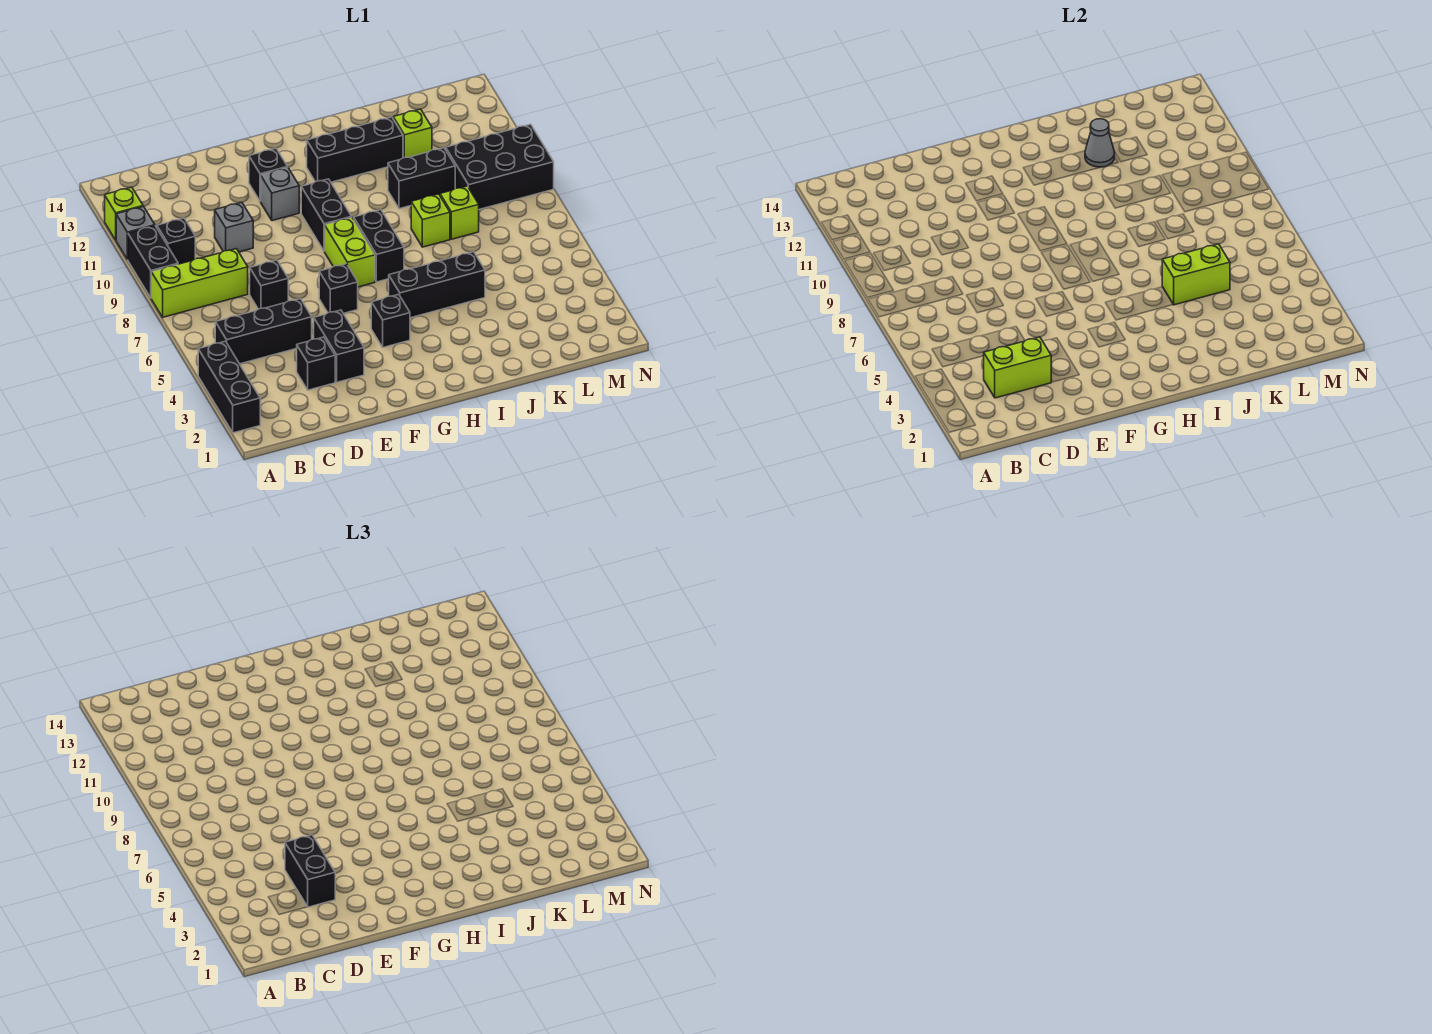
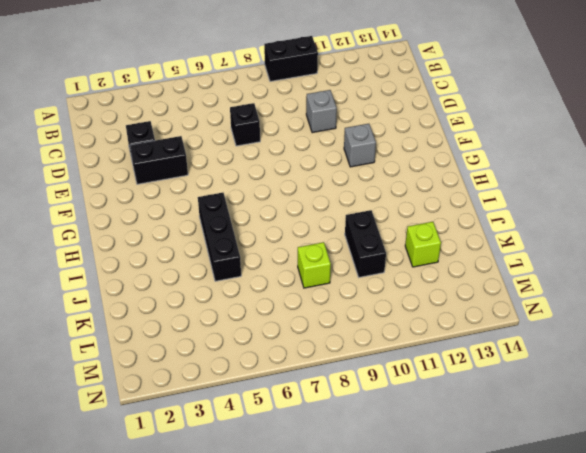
none -> black 1x3 brick [198,341,260,433]
none -> lime 1x3 brick [151,249,248,317]
none -> grey 1x1 brick [116,206,155,260]

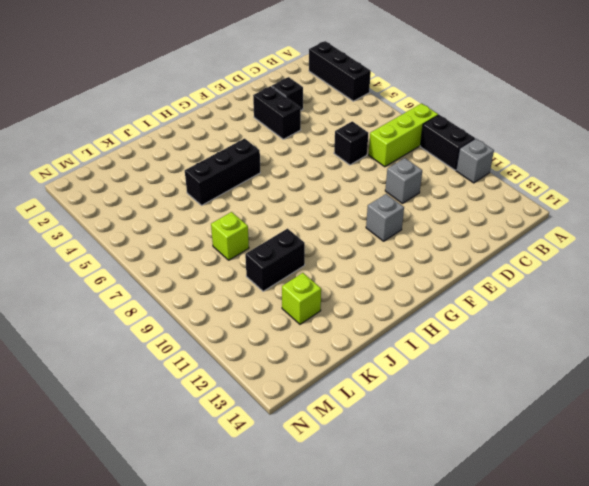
none -> lime 1x1 brick [105,187,143,240]
none -> black 1x3 brick [215,299,312,364]
none -> black 1x1 brick [157,218,195,264]

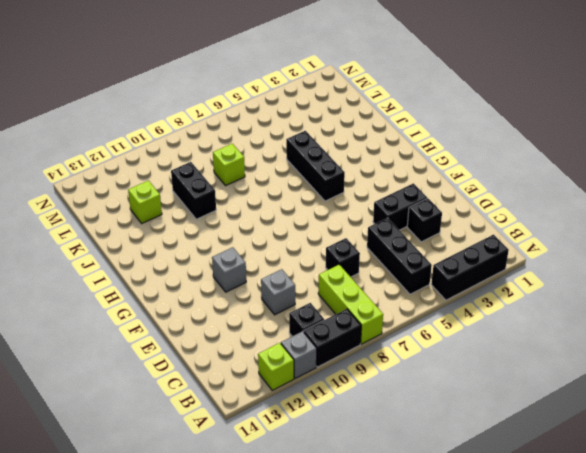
none -> black 1x1 brick [319,264,358,313]
none -> black 1x1 brick [249,148,288,201]
none -> black 1x1 brick [371,294,410,347]

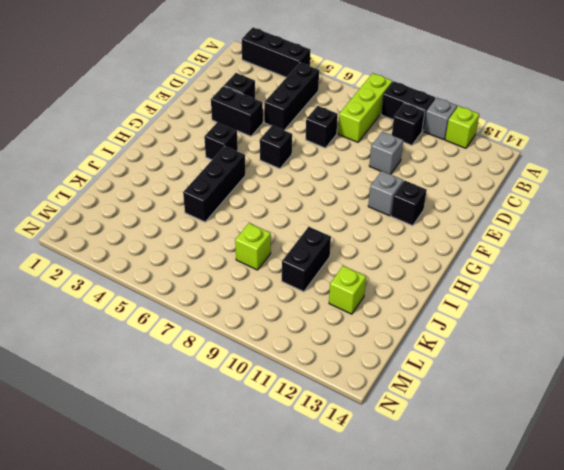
none -> lime 1x2 brick [325,218,375,287]
none -> black 1x2 brick [301,179,352,251]
none -> black 1x2 brick [354,210,404,282]

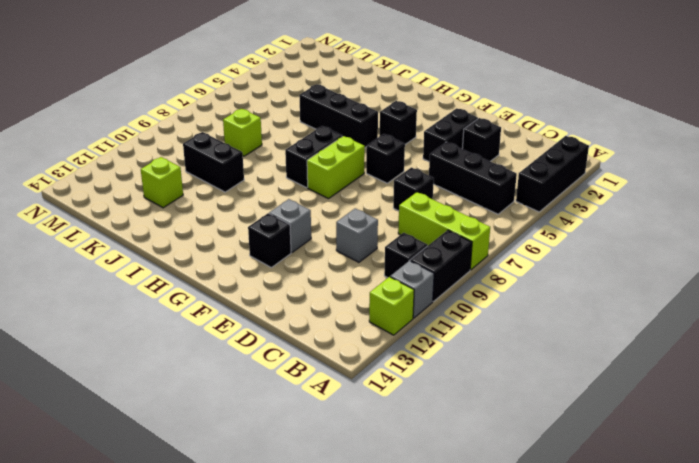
none -> black 1x2 brick [301,179,352,251]
none -> black 1x3 brick [307,117,403,182]
none -> lime 1x1 brick [411,194,450,247]

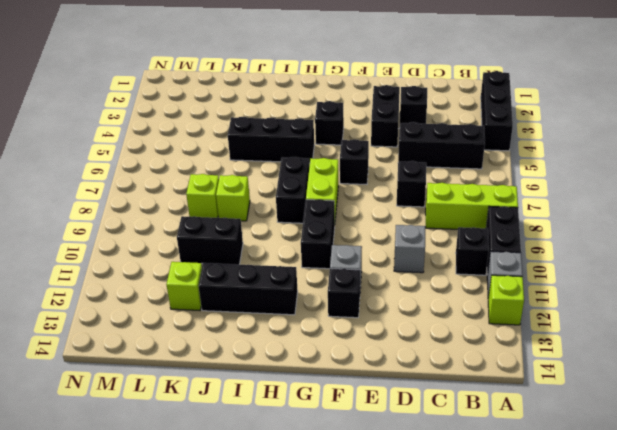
none -> black 2x3 brick [446,124,554,209]
none -> lime 1x2 brick [984,337,1051,398]
none -> lime 1x2 brick [1162,244,1230,305]

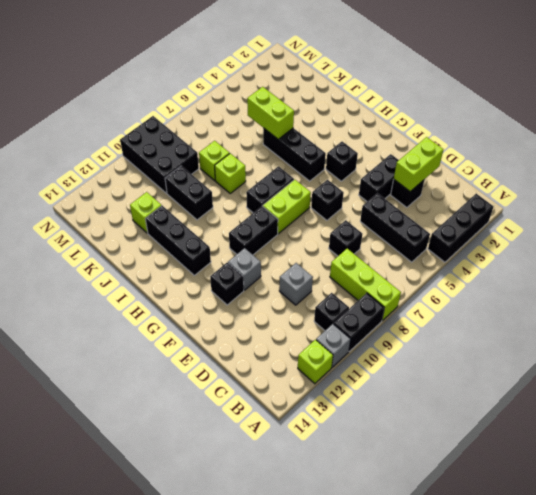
lime 1x2 brick [394,137,443,192] -> lime 1x2 brick turned to [984,337,1051,398]
none -> grey 1x1 cone [1085,119,1115,167]
none -> black 1x2 brick [285,835,335,907]

